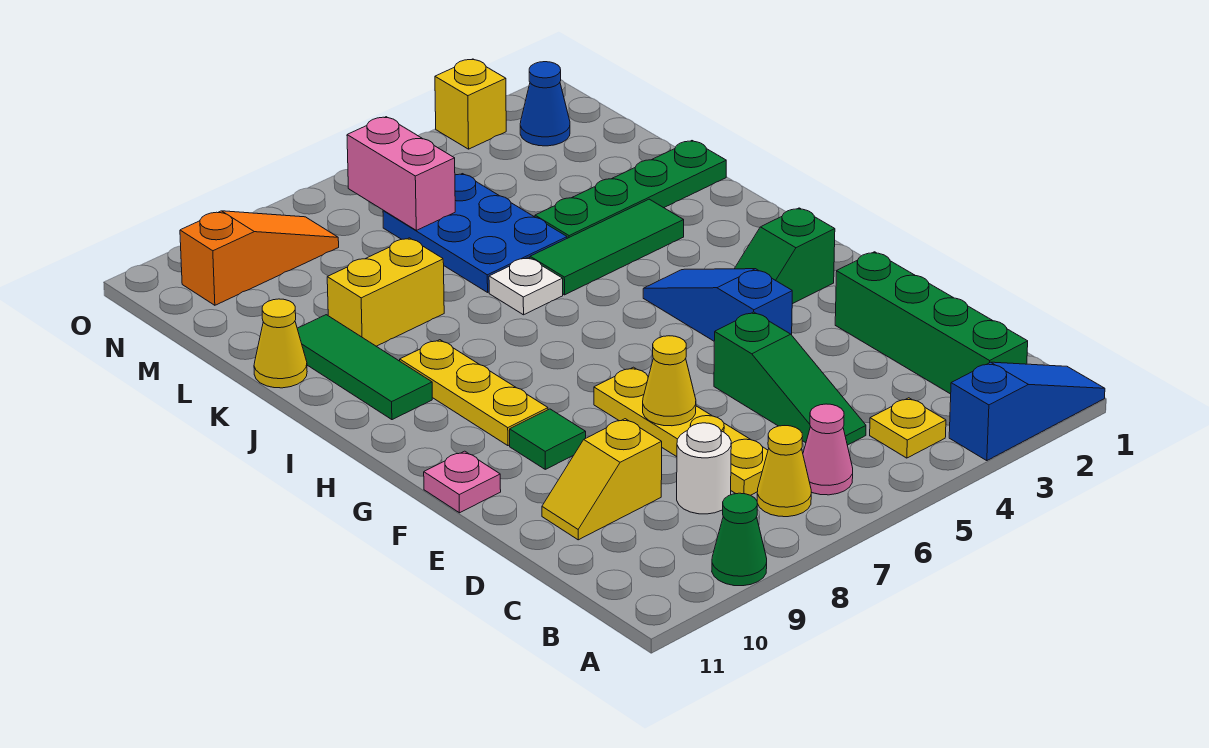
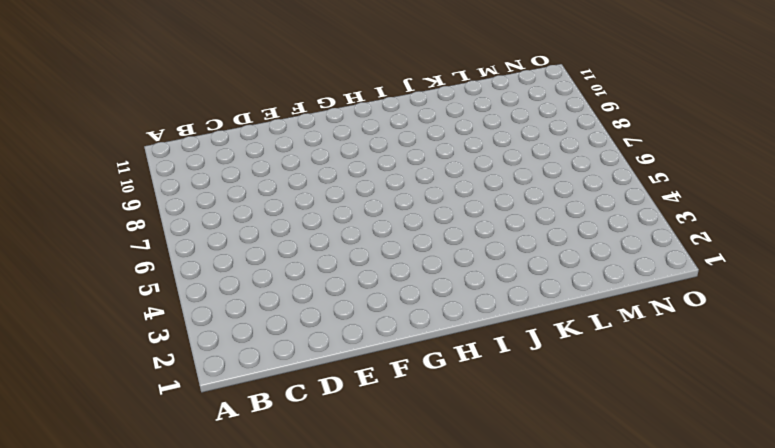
none -> blue 1x3 slope [949,362,1105,461]
none -> green 1x1 cone [712,493,767,586]
none -> green 1x4 brick [835,252,1028,394]

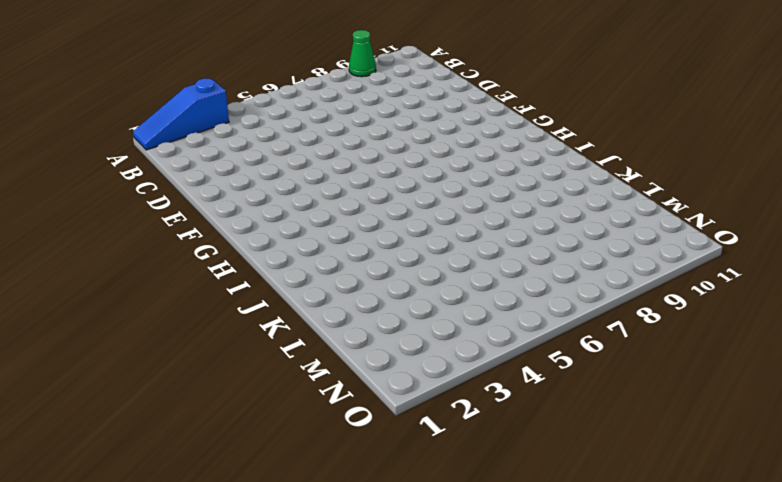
none -> green 1x4 brick [835,252,1028,394]
none -> yellow 1x1 plate [870,398,946,458]
none -> pink 1x1 cone [803,404,853,495]

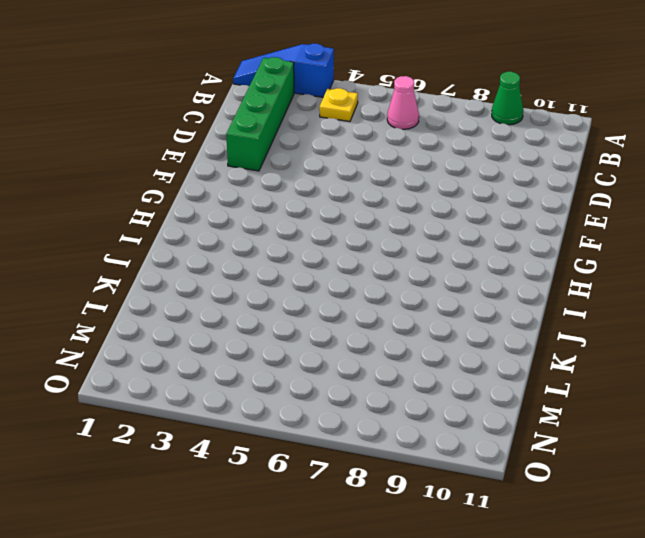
none -> yellow 1x1 cone [757,426,811,517]
none -> green 1x3 slope [714,312,866,445]
none -> yellow 1x4 plate [594,367,768,495]

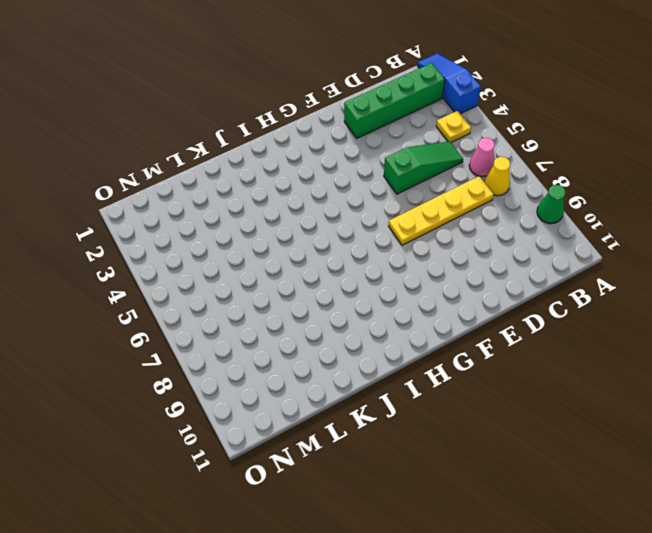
none -> white 1x1 round brick [677,423,731,514]
none -> yellow 1x2 slope [542,419,662,540]
none -> blue 1x3 slope [643,269,792,341]

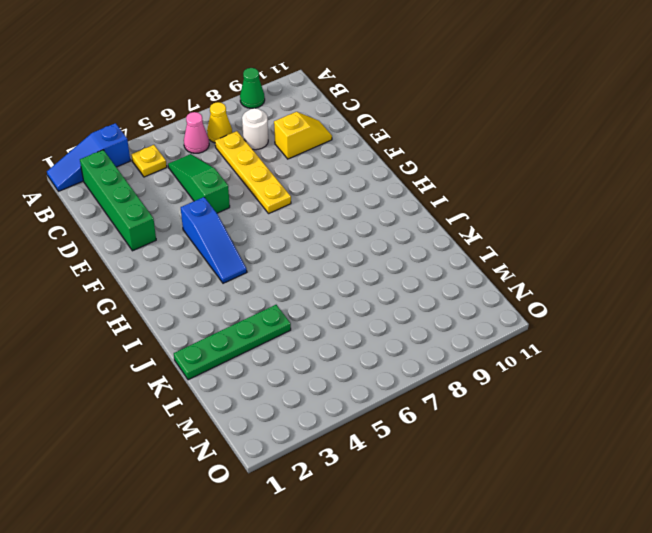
none -> green 1x1 tile [510,409,586,469]
none -> pink 1x1 plate [424,451,501,513]
none -> green 1x2 slope [734,208,835,304]

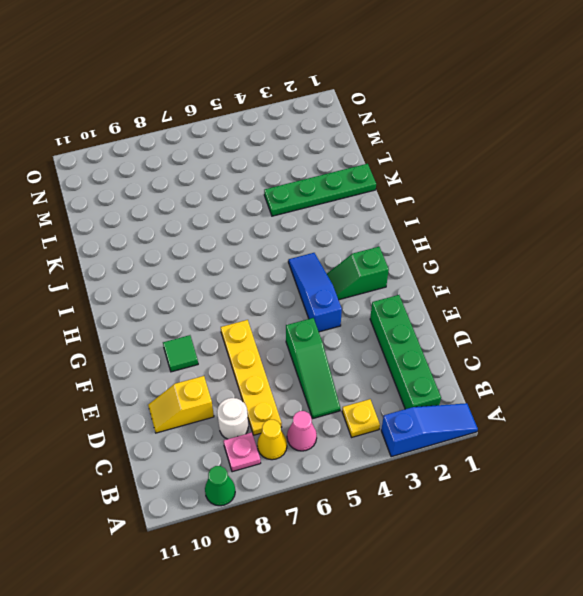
pink 1x1 plate [224,432,261,472] -> pink 1x1 plate moved to [424,451,501,513]
none -> yellow 1x3 plate [400,340,548,446]
none -> green 1x3 tile [297,315,432,420]
none -> green 1x3 tile [530,199,684,295]

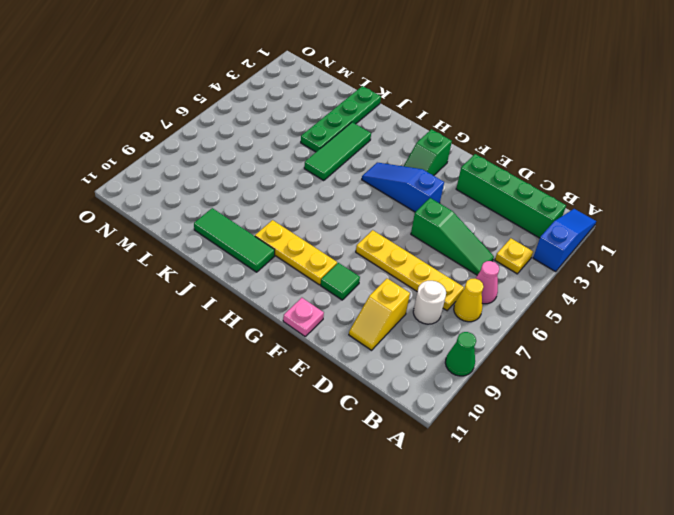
none -> white 1x1 plate [489,257,563,315]
none -> blue 2x3 plate [383,174,567,292]
none -> yellow 1x2 brick [327,238,444,346]

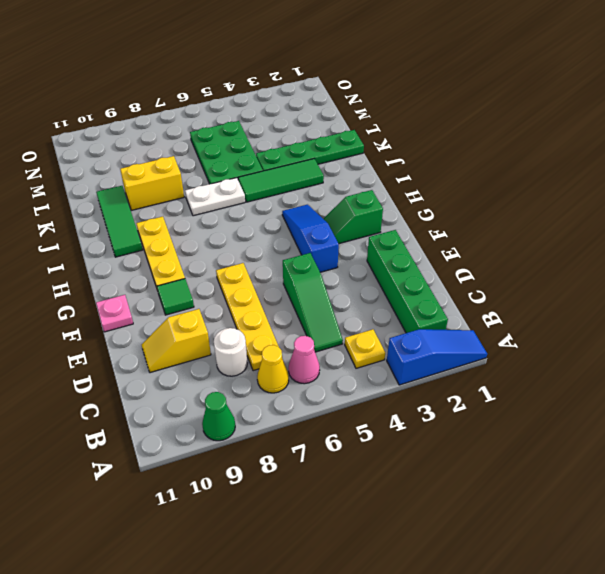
white 1x2 plate [185,178,245,216] -> white 1x1 plate [489,257,563,315]
green 2x3 plate [190,121,263,184] -> blue 2x3 plate [383,174,567,292]
none -> yellow 1x1 cone [254,299,307,388]
none -> blue 1x1 cone [520,62,570,146]
none -> orange 1x3 slope [180,211,339,305]

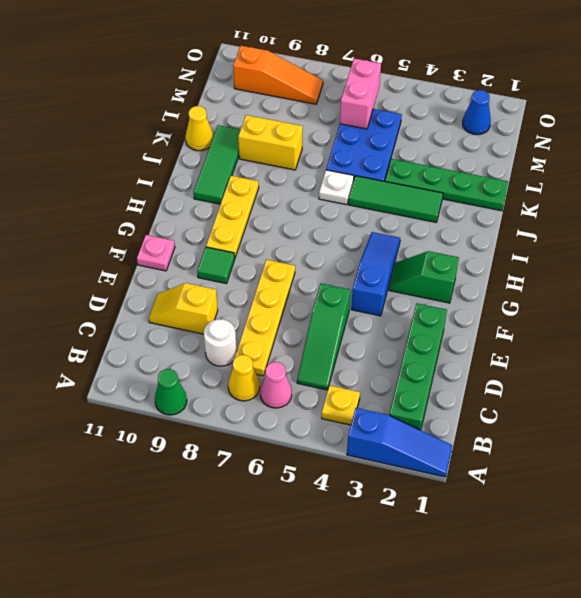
none -> yellow 1x1 brick [435,59,506,149]
none -> yellow 1x1 cone [643,336,696,426]

